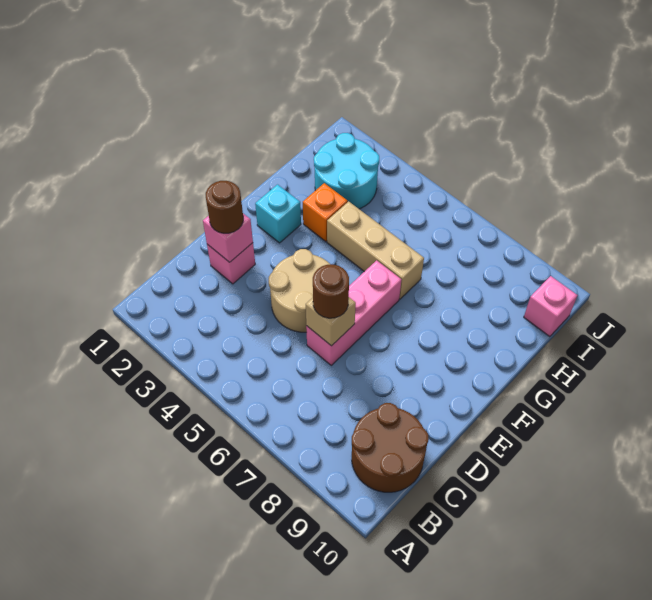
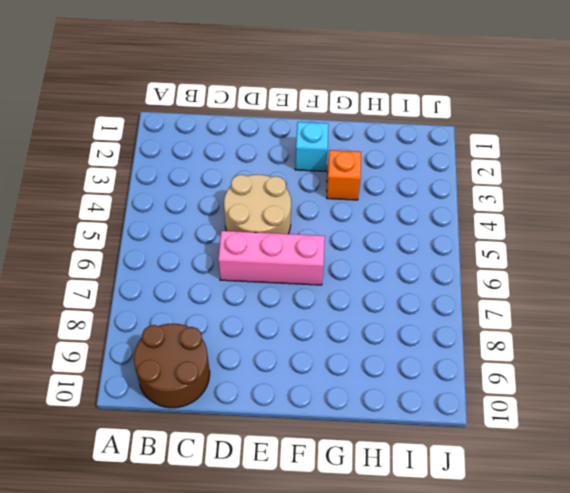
none -> pink 1x1 brick [207,243,255,284]
none -> tan 1x3 brick [327,201,424,299]
none -> cyan 2x2 round brick [314,133,379,209]

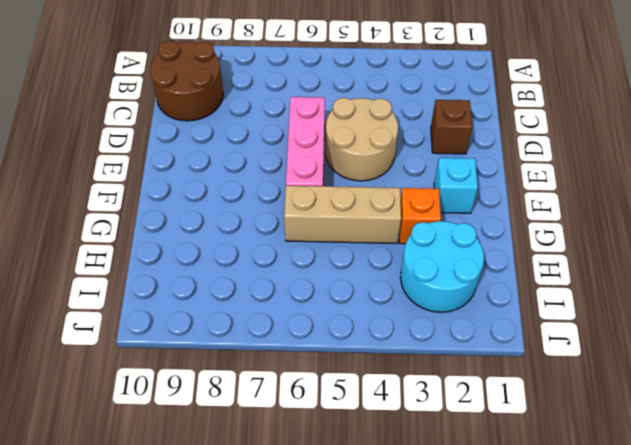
brown 1x1 brick [431,100,472,154] -> pink 1x1 brick [207,243,255,284]
none -> pink 1x1 brick [524,276,577,337]
none -> pink 1x1 brick [203,214,253,262]
none -> tan 1x1 brick [306,297,356,346]

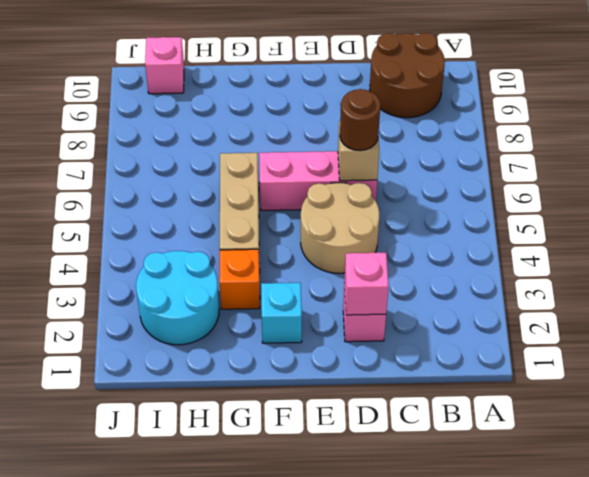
none -> brown 1x1 round brick [206,181,243,233]

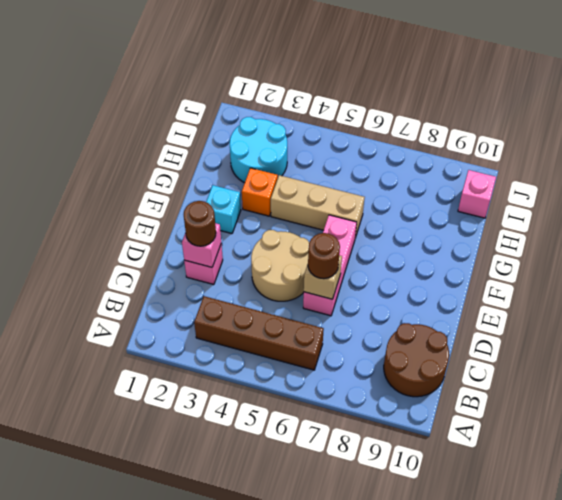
brown 1x4 brick [194,296,324,370] -> none

